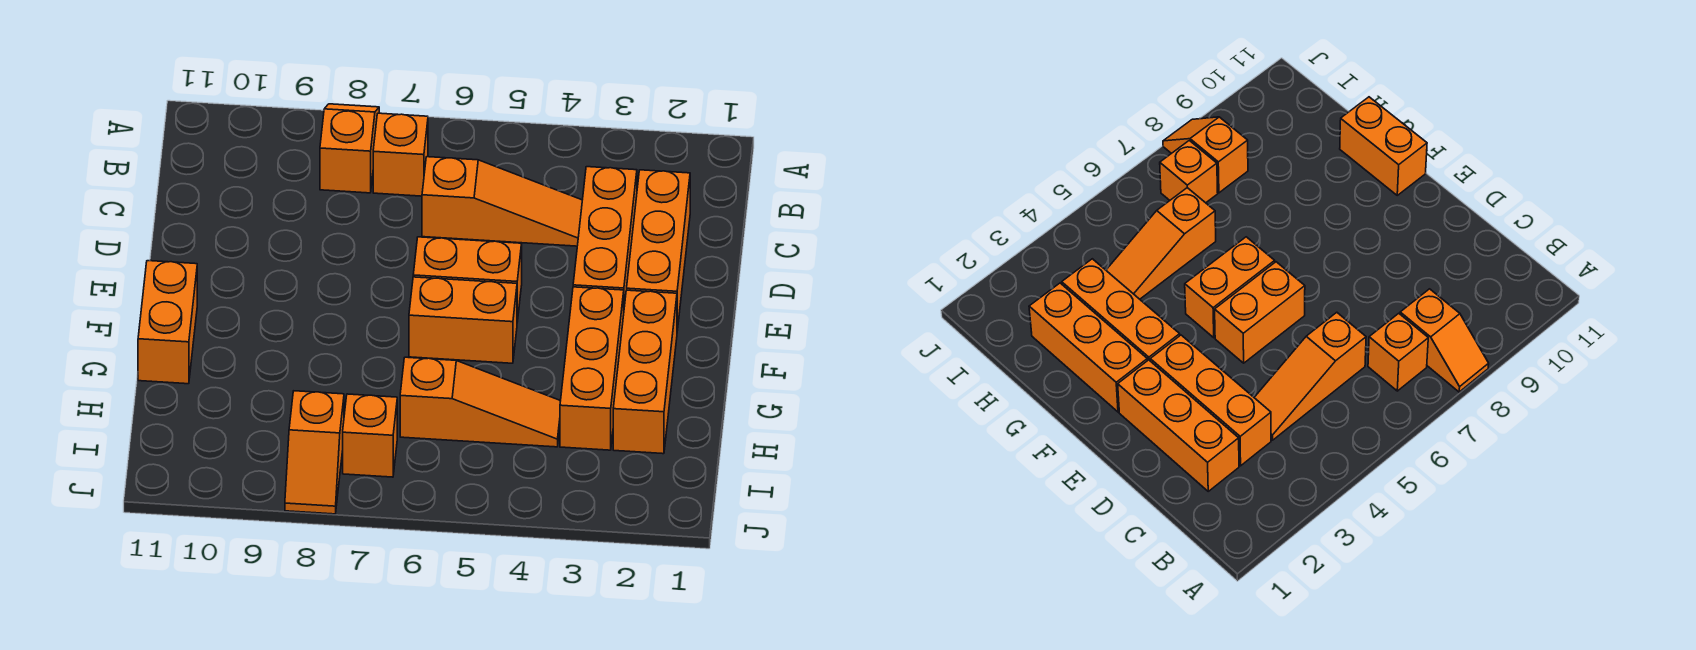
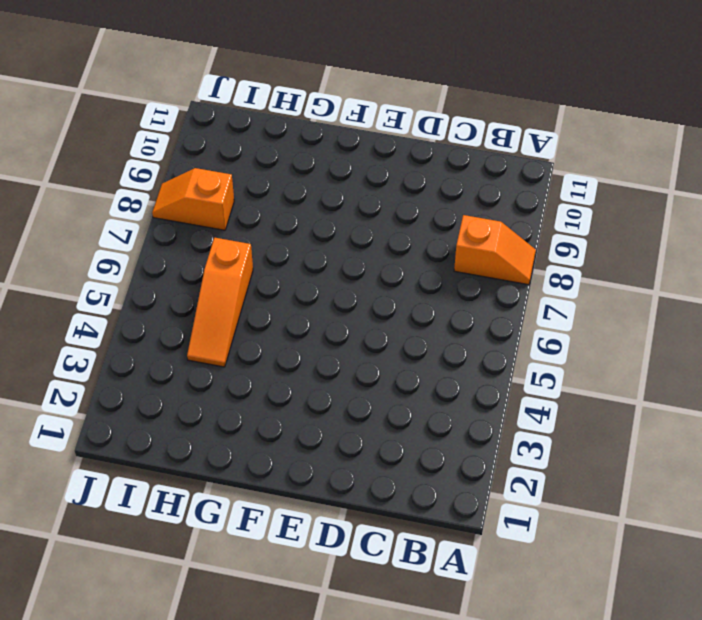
none -> orange 1x1 brick [373,113,428,196]
none -> orange 1x3 brick [627,170,690,330]
none -> orange 1x3 brick [573,167,637,307]

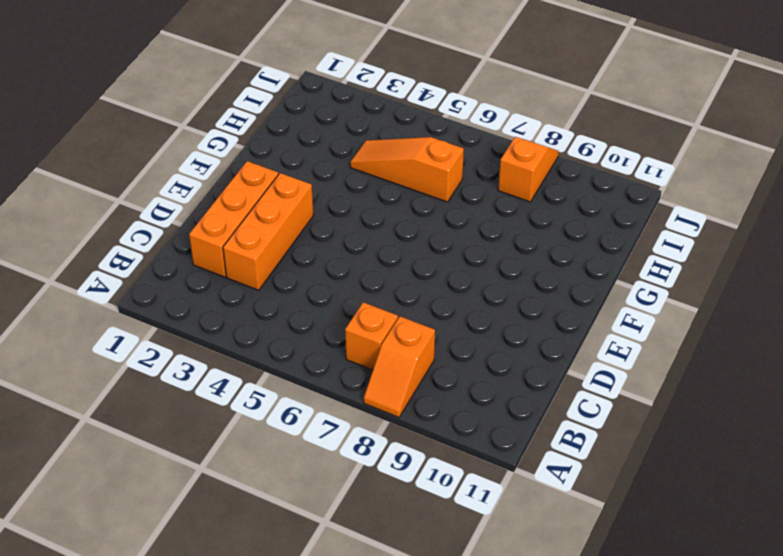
none -> orange 1x3 slope [422,157,582,246]
none -> orange 1x2 brick [413,237,522,322]
none -> orange 1x3 brick [613,290,677,454]

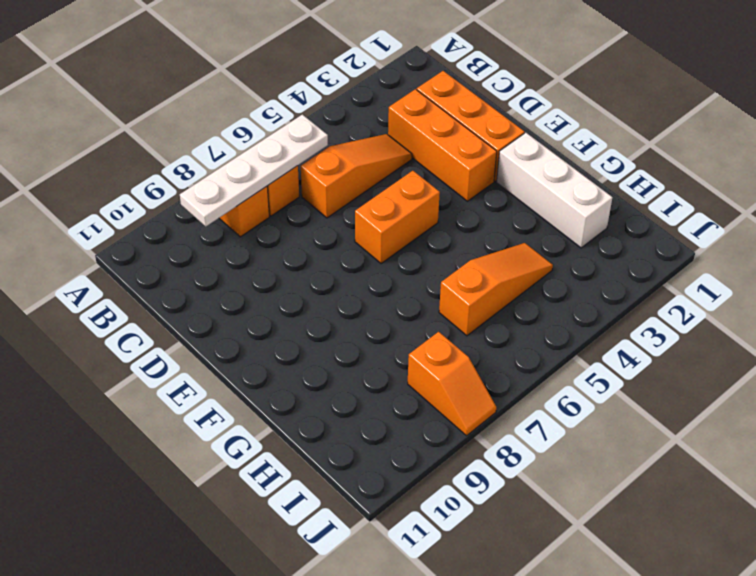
white 1x4 plate [180,114,328,226] -> none
white 1x3 brick [497,133,612,248] -> orange 1x3 brick [613,290,677,454]
none -> orange 1x3 brick [560,287,624,450]
none -> orange 1x2 brick [409,277,517,363]
none -> orange 1x2 brick [138,261,197,384]

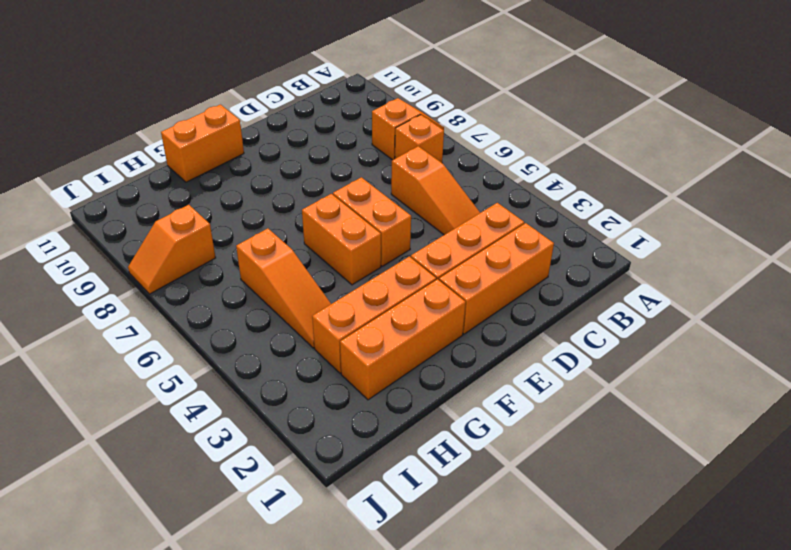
none -> orange 1x1 brick [343,394,397,477]

